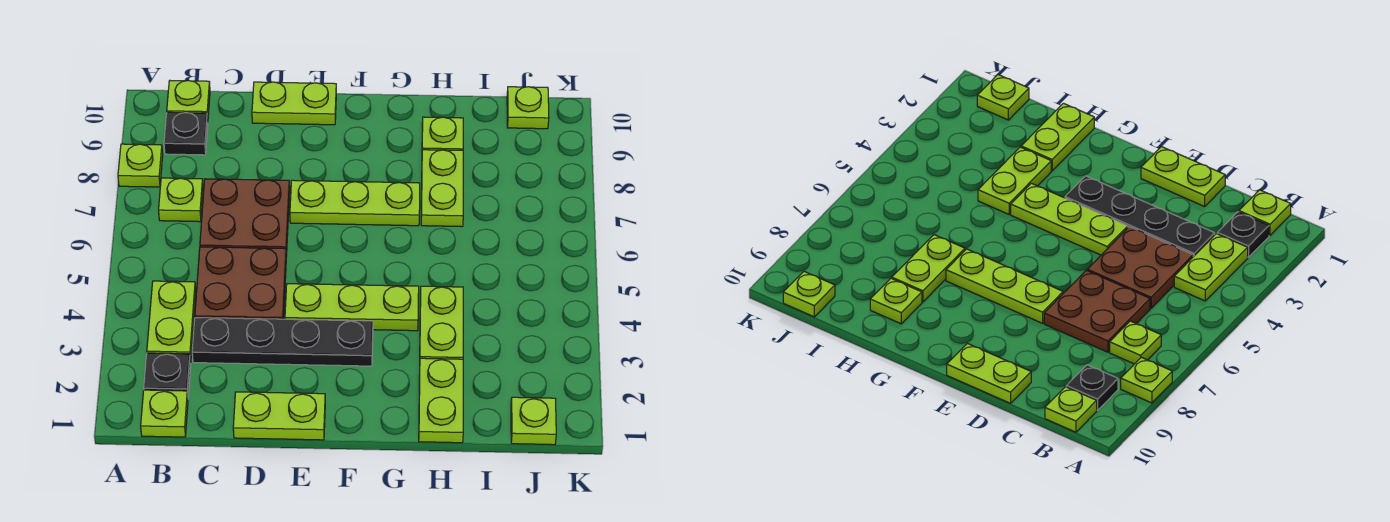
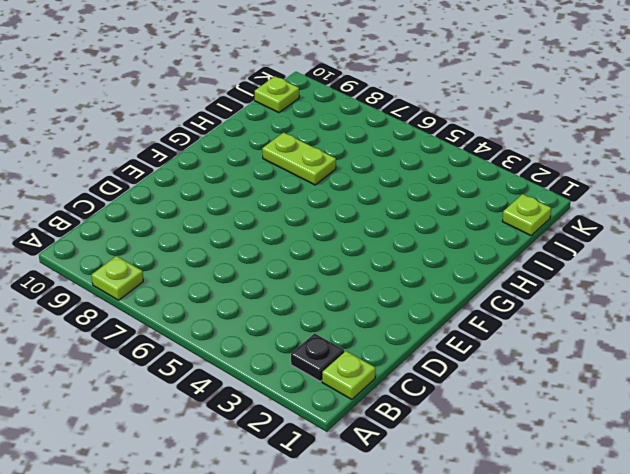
none -> lime 1x2 plate [147,281,196,361]
none -> lime 1x1 plate [159,178,203,222]
none -> black 1x1 plate [164,112,208,155]

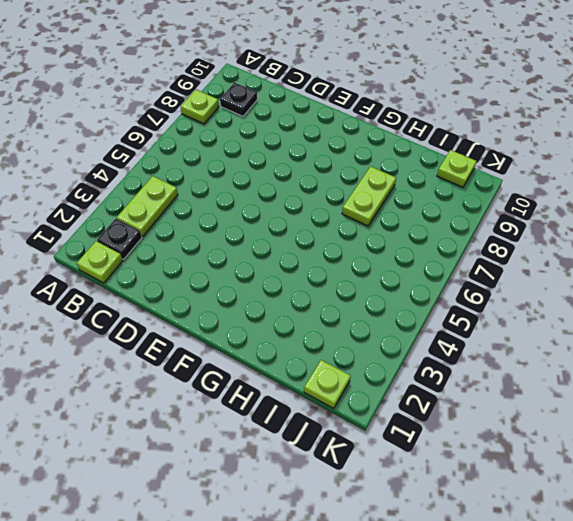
none -> lime 1x1 plate [159,178,203,222]
none -> lime 1x1 plate [167,81,210,118]
none -> black 1x4 plate [192,318,373,366]

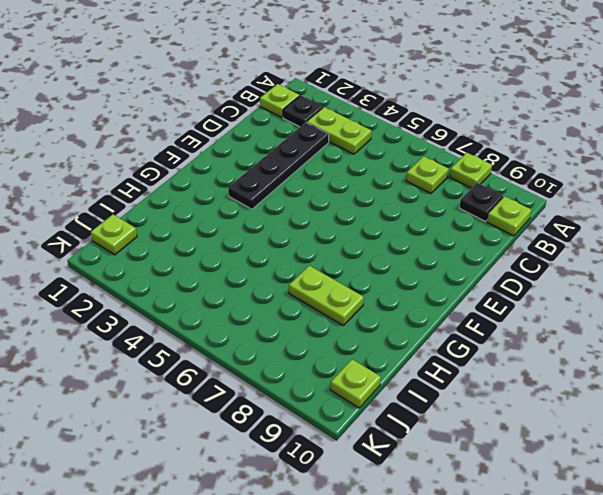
none -> brown 2x2 plate [195,247,286,319]
none -> brown 2x2 plate [200,179,290,257]
none -> lime 1x2 plate [233,392,325,440]

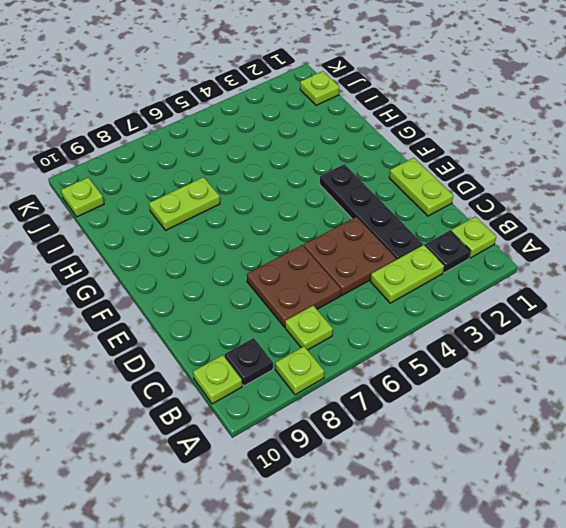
none -> lime 1x2 plate [252,82,336,125]
none -> lime 1x3 plate [285,284,419,331]
none -> lime 1x3 plate [290,180,420,226]

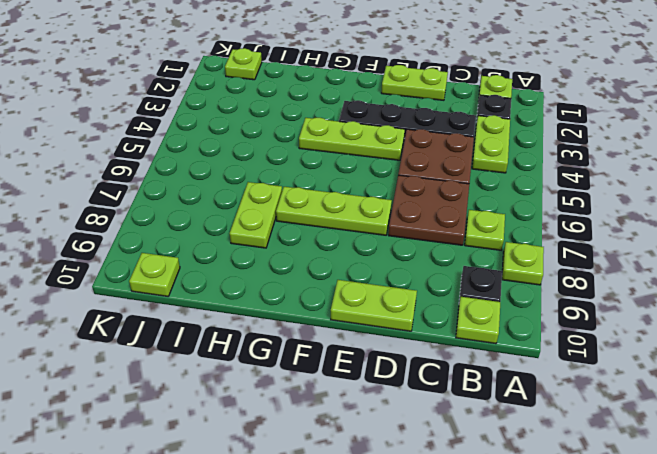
none -> lime 1x2 plate [419,358,463,443]
none -> lime 1x2 plate [420,286,463,359]
none -> lime 1x1 plate [422,117,463,150]

